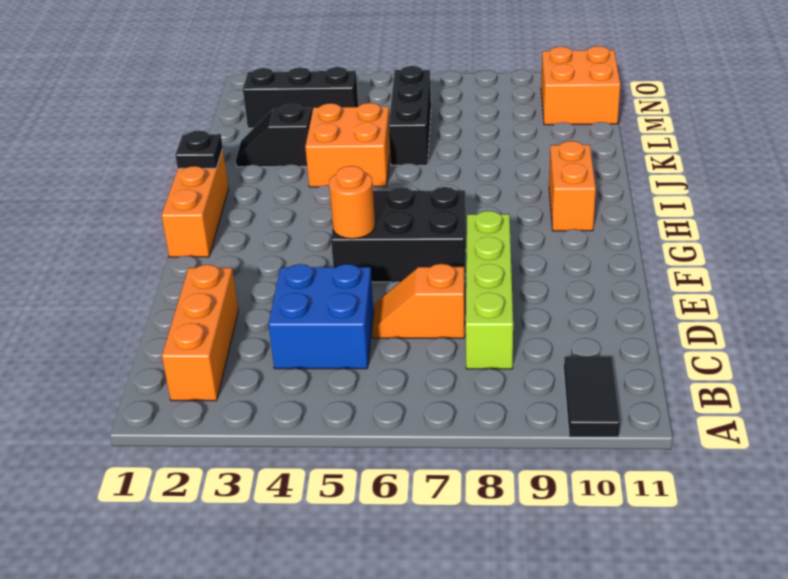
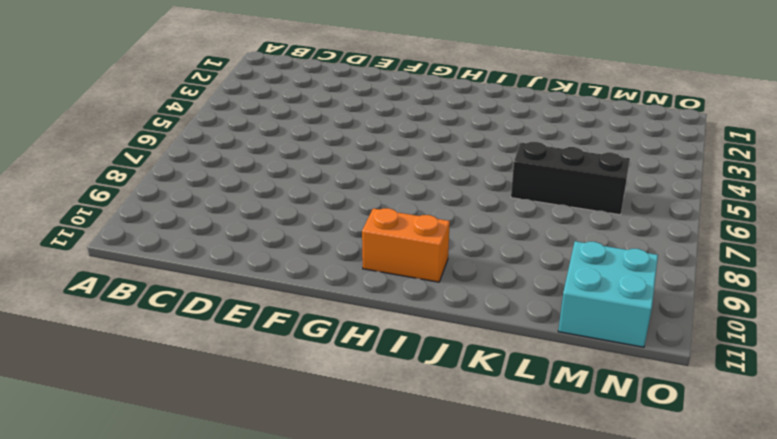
cyan 2x2 brick [558,241,658,347] -> orange 2x2 brick [541,46,620,125]
none -> black 1x2 tile [564,356,620,437]
none -> orange 1x3 brick [162,265,238,401]
none -> blue 2x2 brick [269,264,374,369]

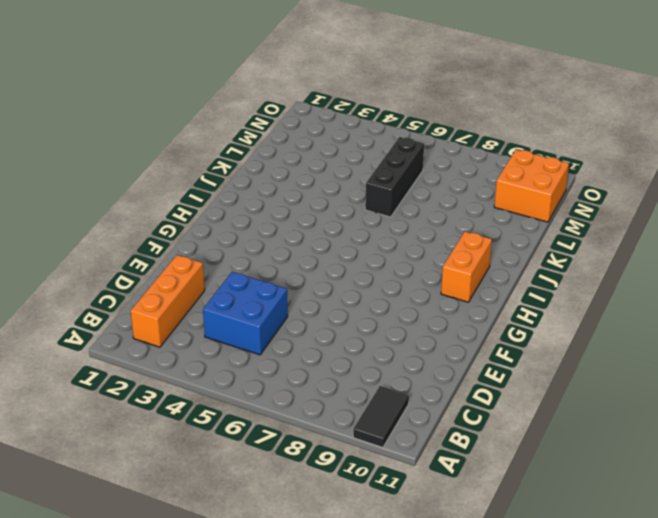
none -> lime 1x4 brick [466,211,513,369]
none -> orange 1x2 slope [372,264,465,338]
none -> black 2x3 brick [331,187,466,282]

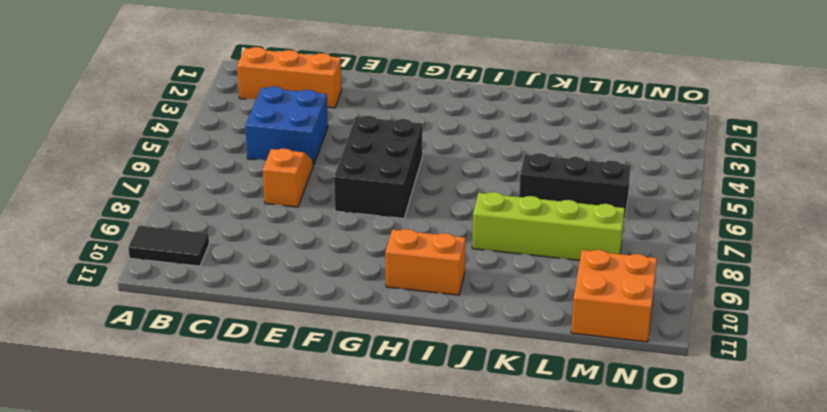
lime 1x4 brick [472,192,625,260] -> lime 1x4 brick moved to [466,211,513,369]
none -> orange 1x3 brick [162,149,229,257]
none -> orange 2x2 brick [305,103,390,187]
none -> black 1x2 slope [236,104,312,167]

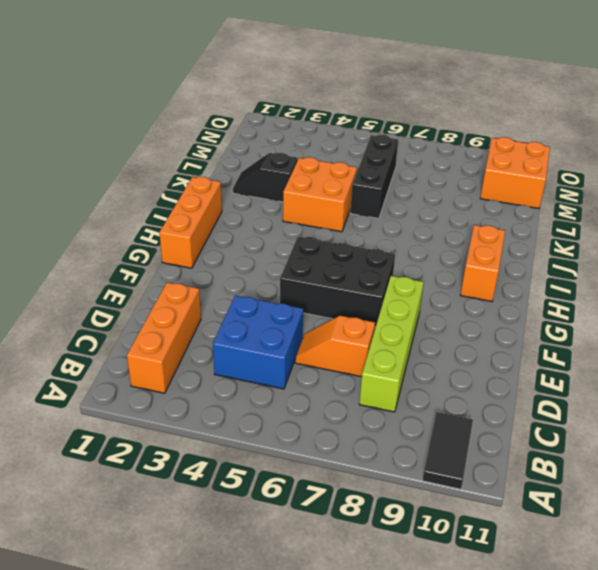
none -> black 1x3 brick [243,67,358,128]
none -> orange 1x1 round brick [329,166,375,239]
none -> black 1x1 plate [175,130,223,169]

